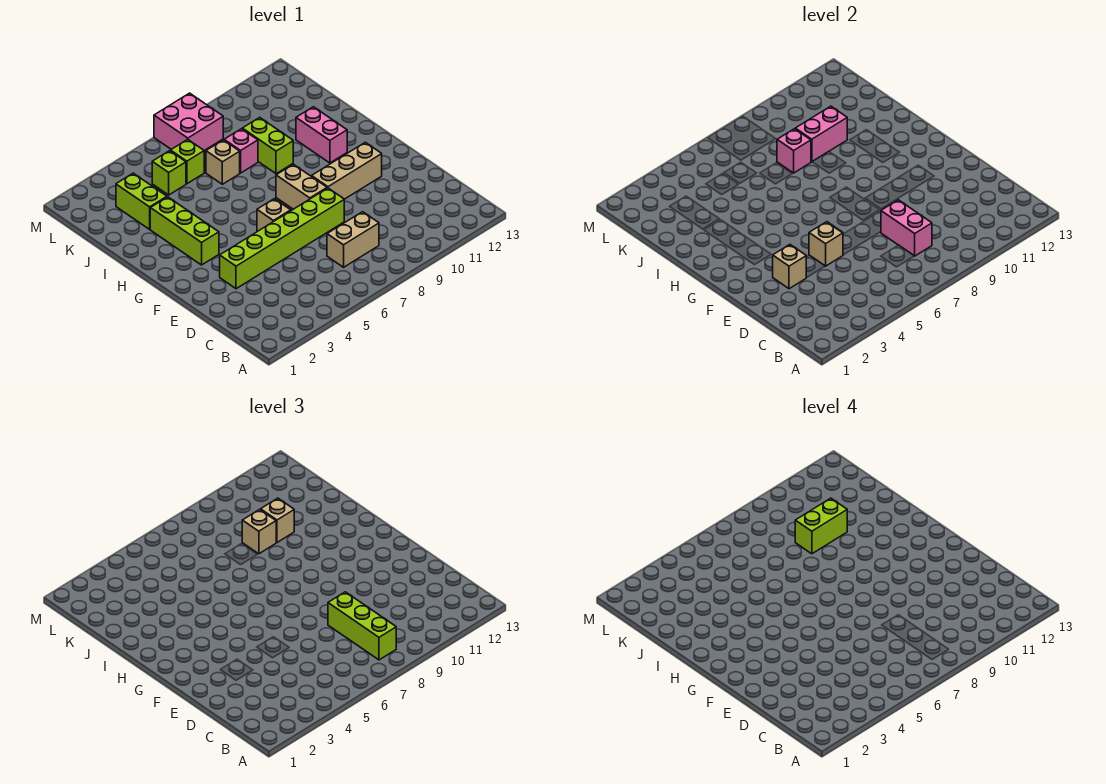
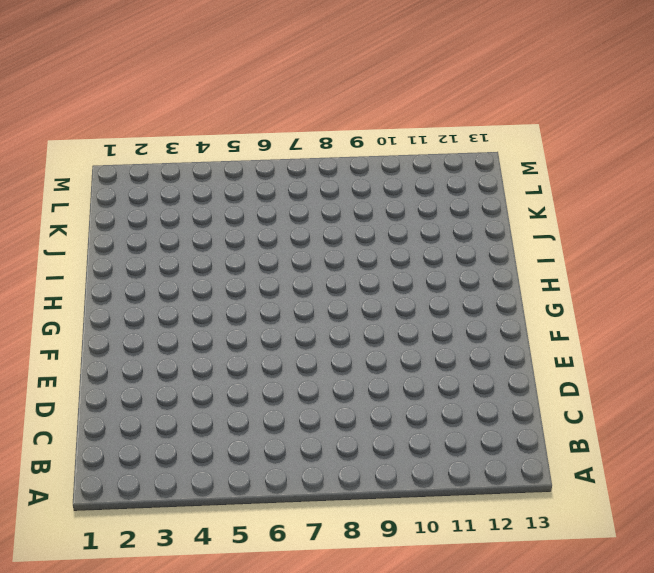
none -> tan 1x2 brick [327,212,379,267]
none -> lime 1x6 brick [220,188,344,289]
none -> tan 1x1 brick [257,199,291,232]

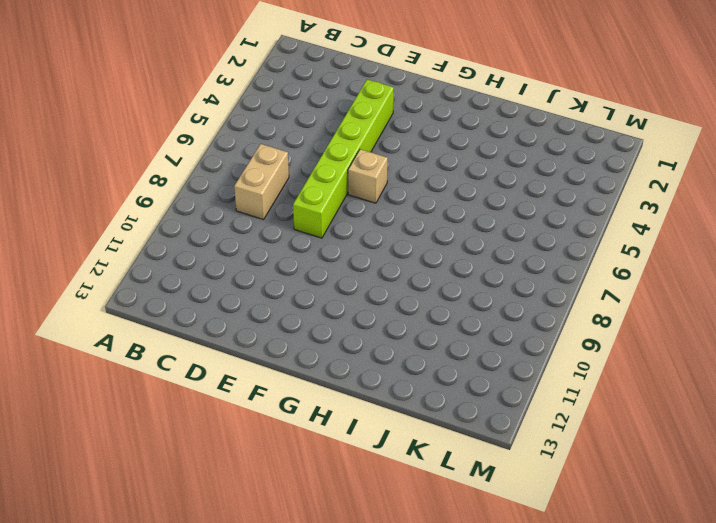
none -> tan 1x2 brick [276,164,327,209]
none -> tan 1x3 brick [312,142,382,199]
none -> lime 1x3 brick [150,197,219,265]

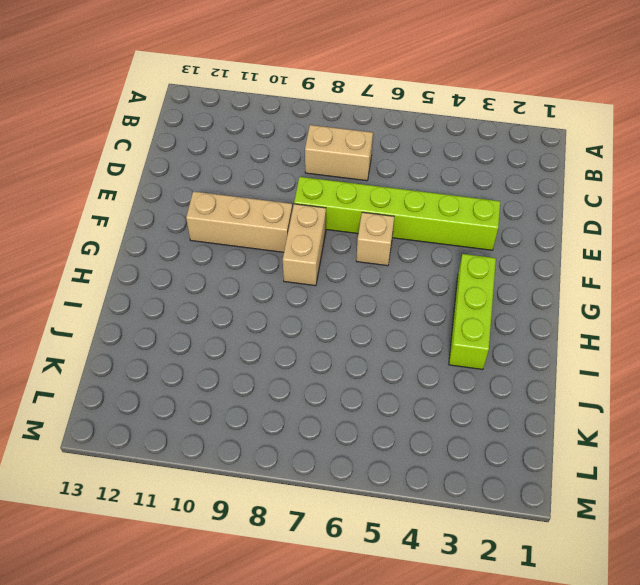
none -> pink 1x2 brick [296,107,347,163]
none -> lime 1x2 brick [242,117,293,174]
none -> lime 1x2 brick [116,173,167,229]

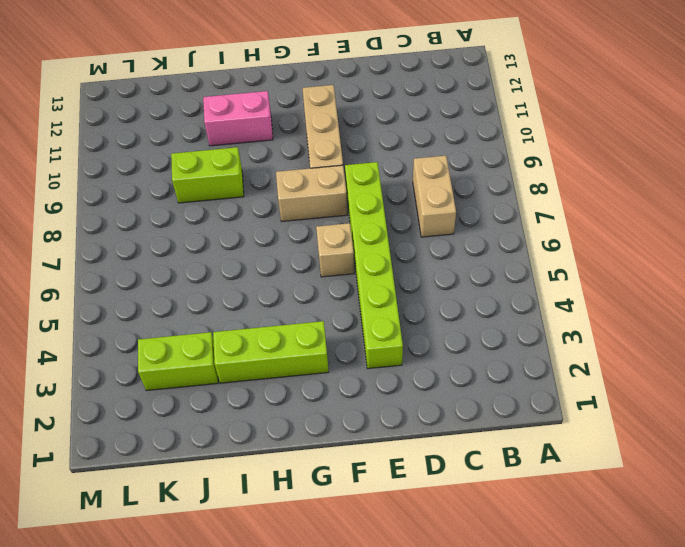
none -> tan 1x1 brick [206,140,240,184]
none -> pink 1x1 brick [224,129,258,173]
none -> lime 1x1 brick [152,151,186,195]

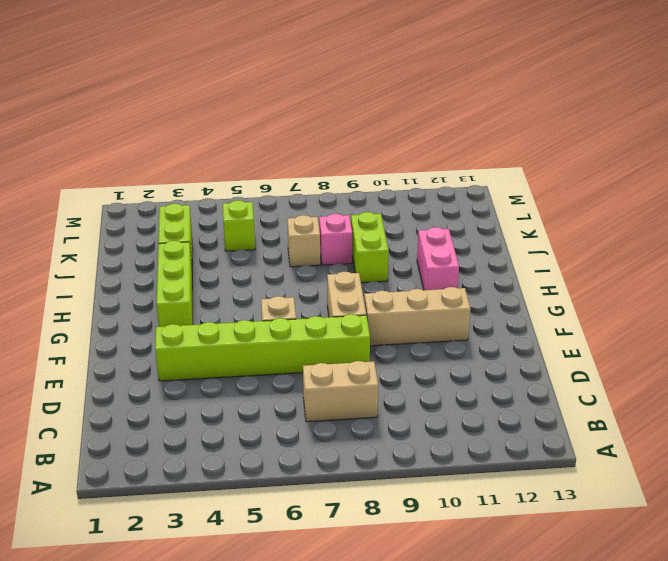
none -> lime 1x1 brick [170,139,204,184]
none -> pink 2x2 brick [154,93,223,151]
none -> pink 1x2 brick [881,200,932,256]

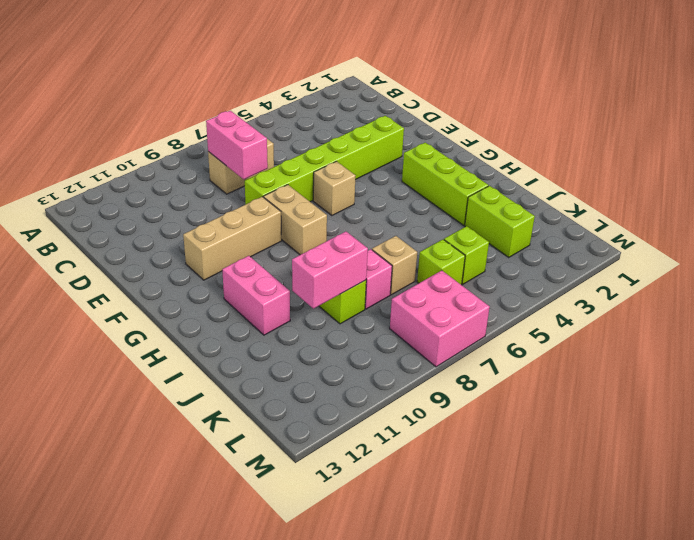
none -> tan 1x1 brick [773,245,806,289]
none -> tan 1x1 brick [809,222,843,266]
none -> pink 1x1 brick [777,129,811,173]

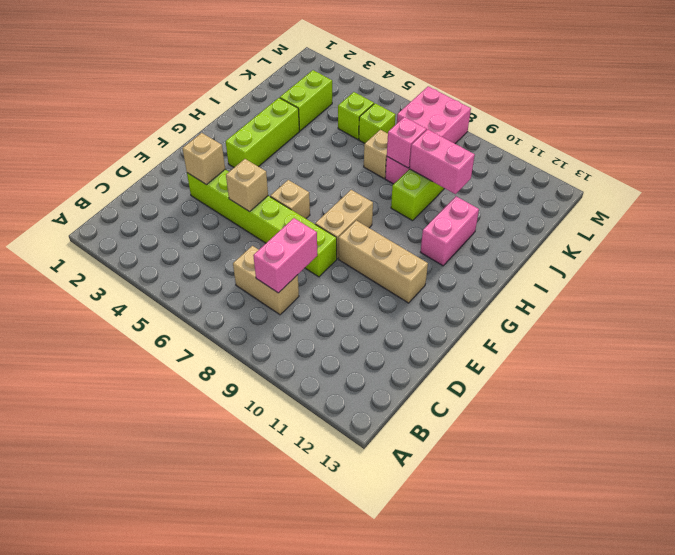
none -> lime 1x3 brick [328,592,396,660]
none -> tan 1x1 brick [242,509,276,554]
none -> tan 1x1 brick [261,498,294,543]

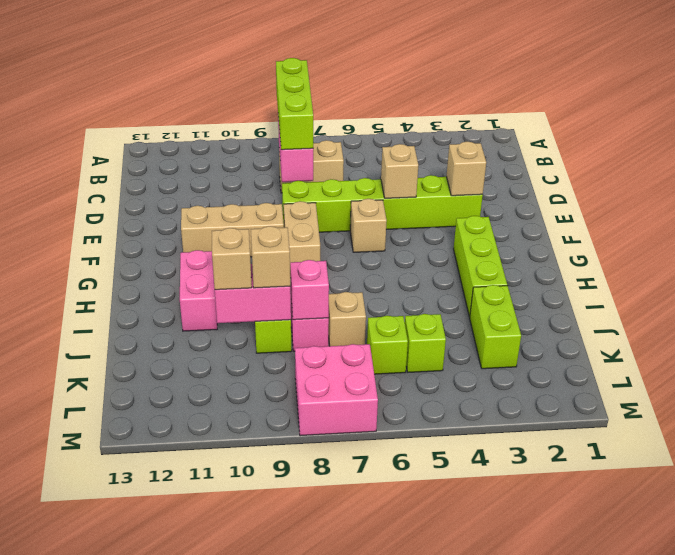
none -> lime 1x2 brick [795,498,847,554]

